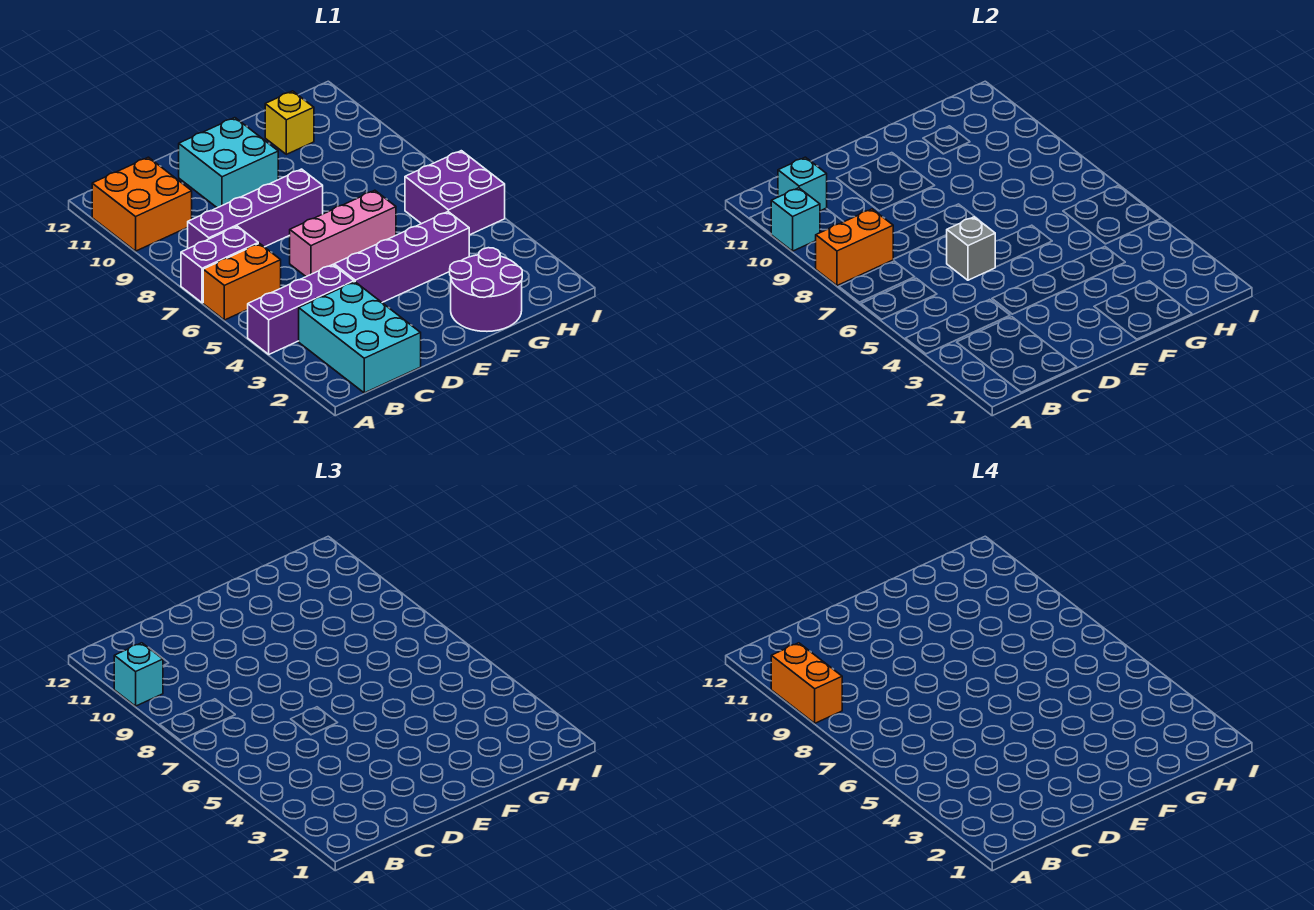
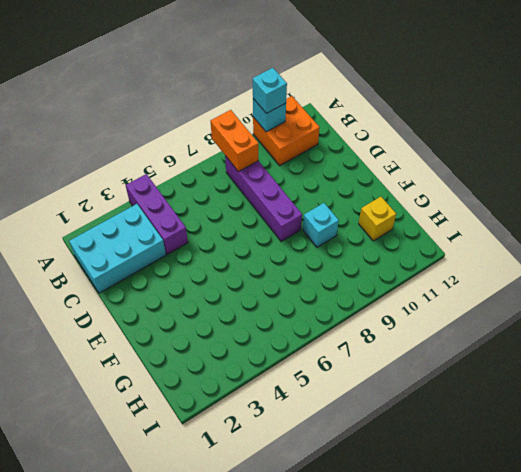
cyan 1x1 brick [303,203,339,247] -> cyan 1x1 brick moved to [778,157,827,211]
none -> orange 1x2 brick [203,243,281,320]
none -> purple 1x2 brick [181,226,258,303]
none -> purple 1x4 brick [334,212,469,302]

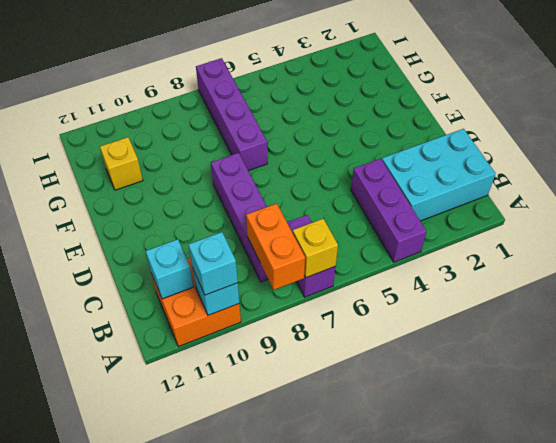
yellow 1x1 brick [293,219,338,278] -> none
purple 1x4 brick [196,58,268,171] -> purple 1x4 brick moved to [334,212,469,302]
none -> orange 1x2 brick [203,243,281,320]
none -> pink 1x3 brick [290,190,396,277]
none -> cyan 2x2 brick [179,118,278,208]

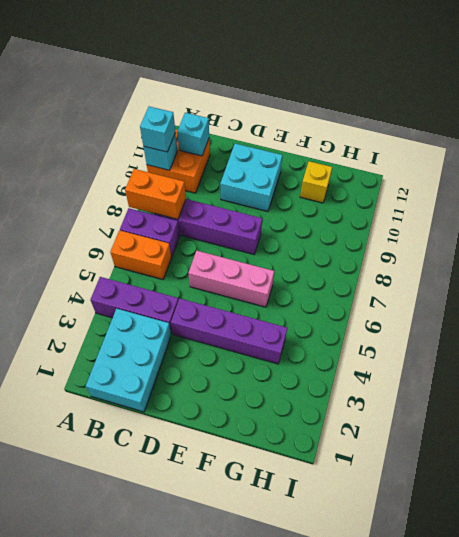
none -> purple 2x2 round brick [450,248,522,331]
none -> purple 2x2 brick [405,151,505,235]
none -> grey 1x1 brick [947,217,995,280]

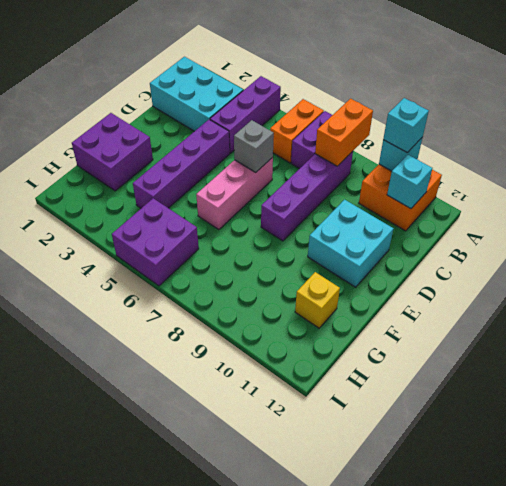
purple 2x2 brick [72,113,153,191] -> purple 2x2 round brick [450,248,522,331]
none -> orange 1x2 brick [771,643,842,723]

